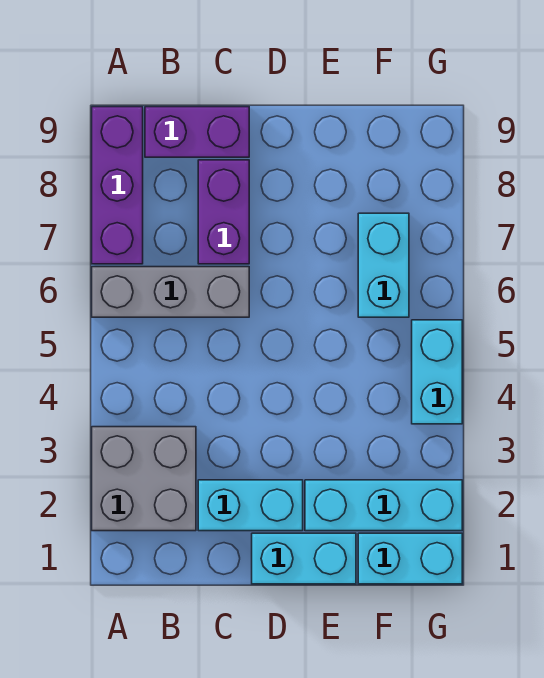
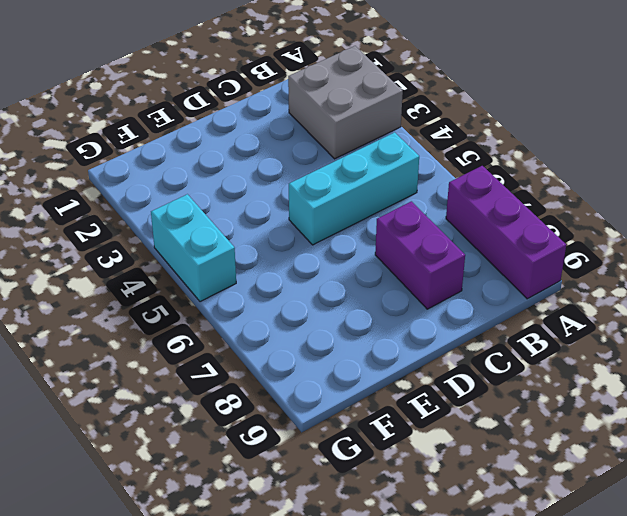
cyan 1x3 brick [289,132,419,245] -> cyan 1x3 brick moved to [305,480,462,531]
none -> grey 1x3 brick [92,267,249,317]
none -> purple 1x2 brick [145,107,249,157]

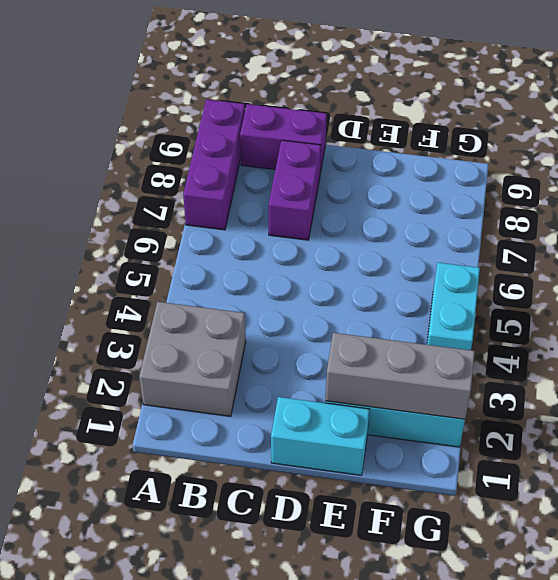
grey 1x3 brick [325,333,475,419] -> grey 1x3 brick moved to [92,267,249,317]
none -> cyan 1x2 brick [198,480,303,531]
none -> cyan 1x2 brick [358,533,462,584]

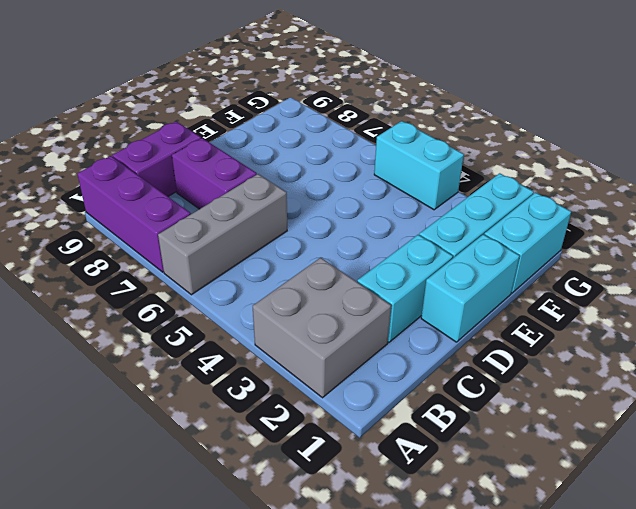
none -> cyan 1x2 brick [358,213,409,317]

